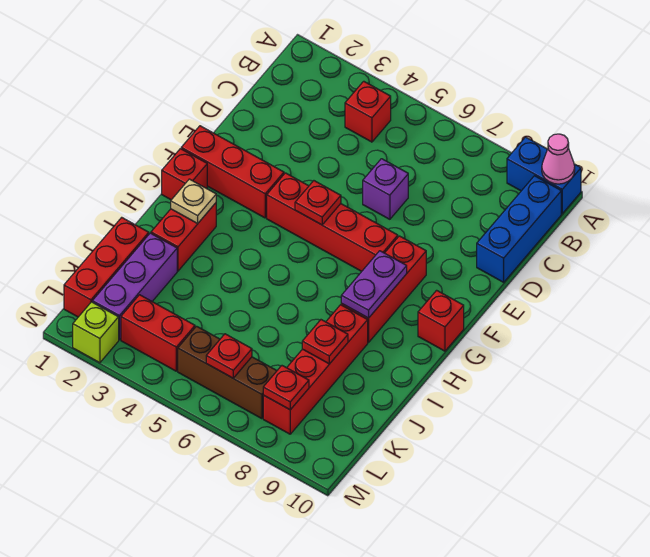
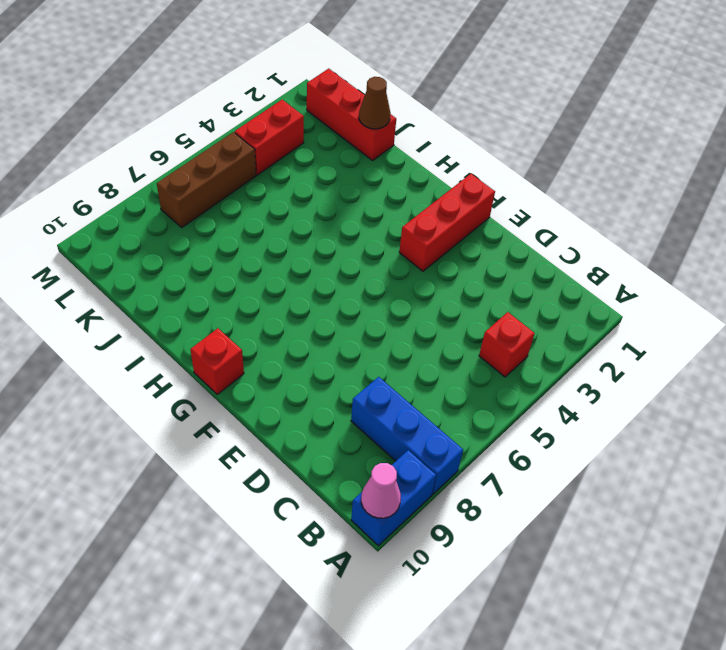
blue 1x3 brick [351,377,463,494] -> blue 1x3 brick moved to [477,176,561,282]
brown 1x1 cone [359,77,390,129] -> none
none -> purple 1x1 brick [363,159,408,219]
none -> red 1x4 brick [267,173,398,271]
none -> red 1x3 brick [341,236,426,343]

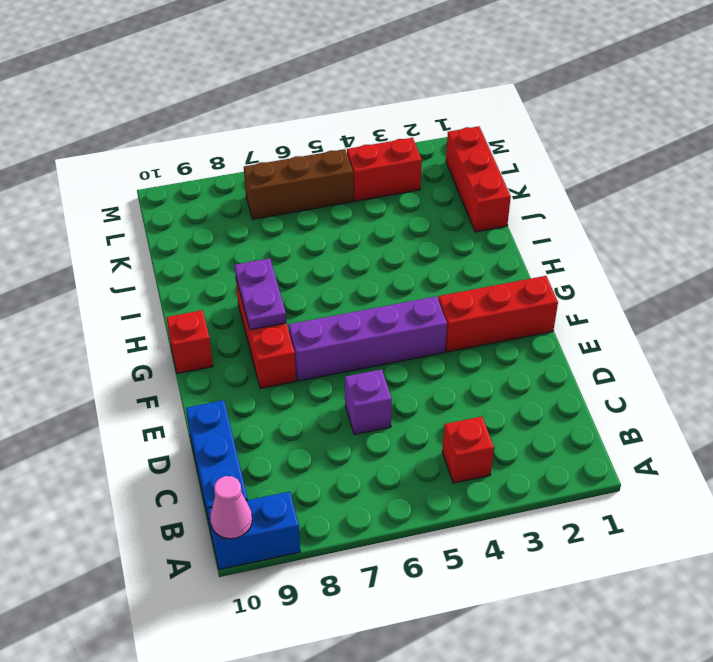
purple 1x4 brick [289,296,447,381] -> red 1x4 brick [267,173,398,271]
none -> red 1x1 brick [162,149,207,200]
none -> red 1x2 brick [151,203,216,271]
none -> red 1x4 brick [263,305,368,434]

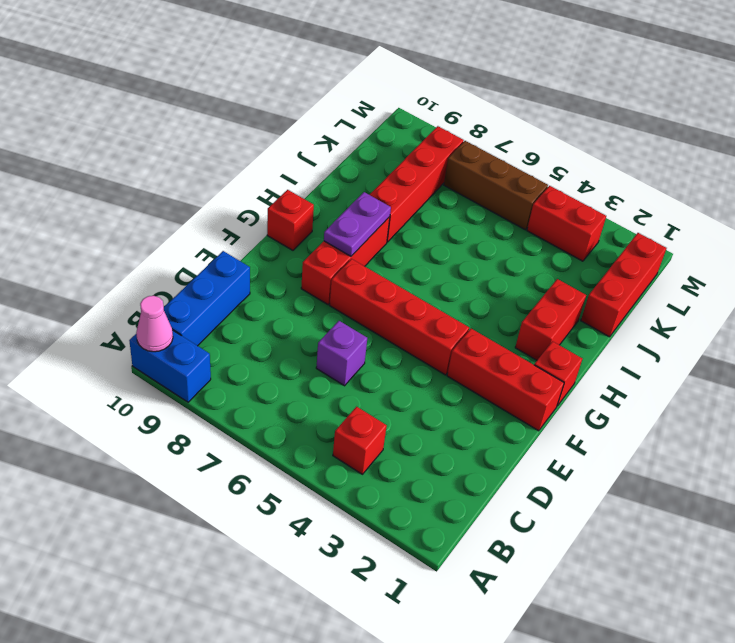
none -> purple 1x3 brick [92,233,177,340]
none -> lime 1x1 brick [73,302,119,363]
none -> red 1x1 plate [295,181,341,225]

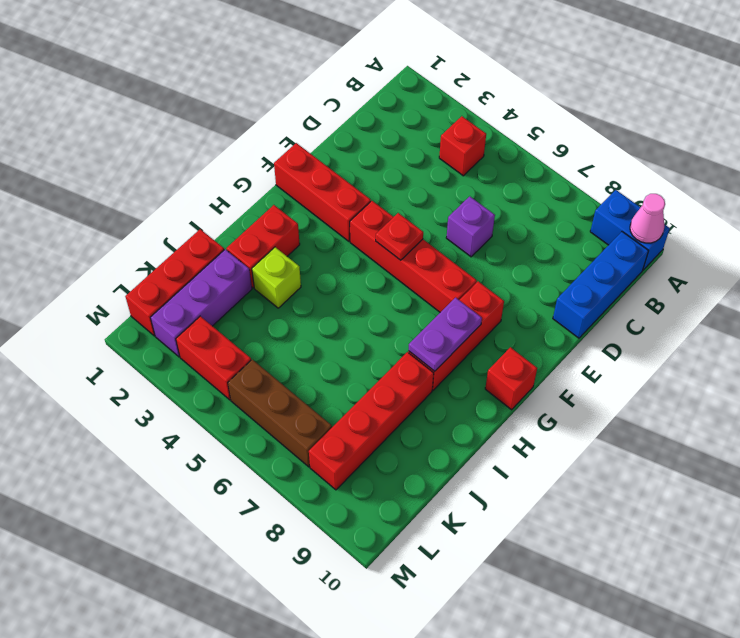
lime 1x1 brick [252,247,301,308] -> lime 1x1 brick moved to [73,302,119,363]
none -> red 1x1 brick [162,149,207,200]
none -> tan 1x1 plate [171,179,216,223]
none -> red 1x1 plate [302,320,348,364]

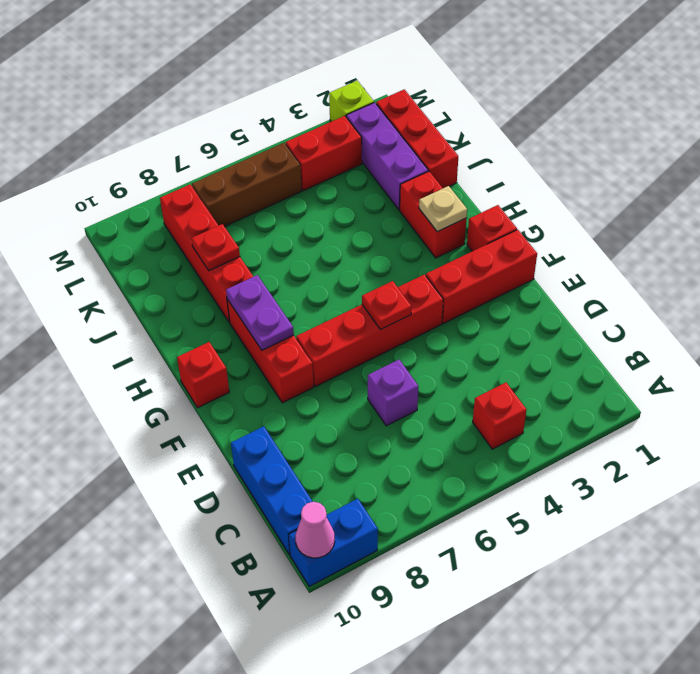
none -> red 1x1 plate [206,334,252,378]
none -> red 1x1 plate [263,366,309,410]

